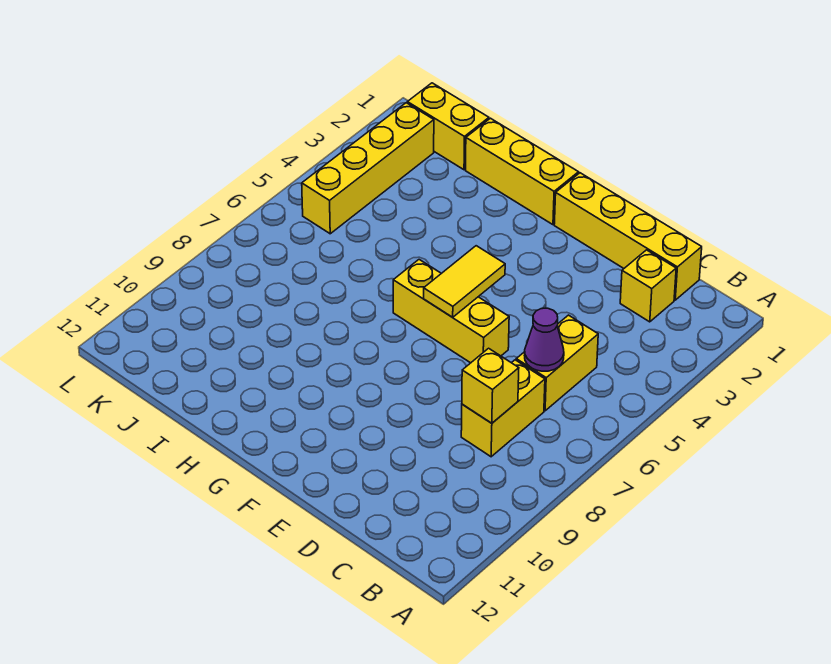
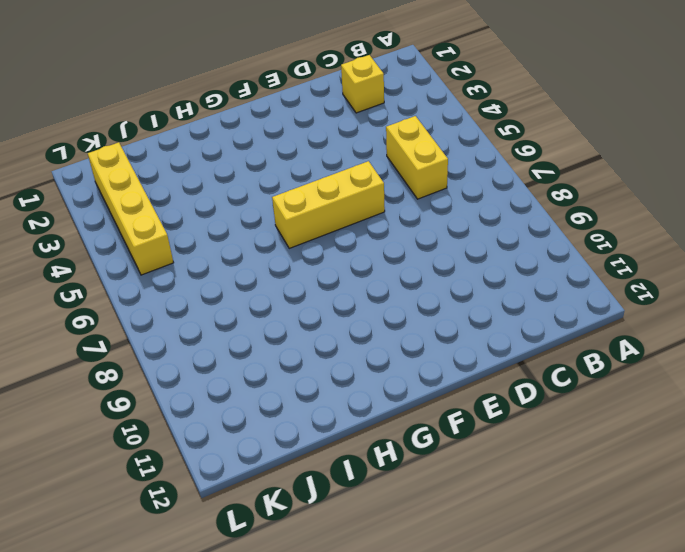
none -> yellow 1x4 brick [554,173,702,300]
none -> yellow 1x2 brick [461,360,545,457]

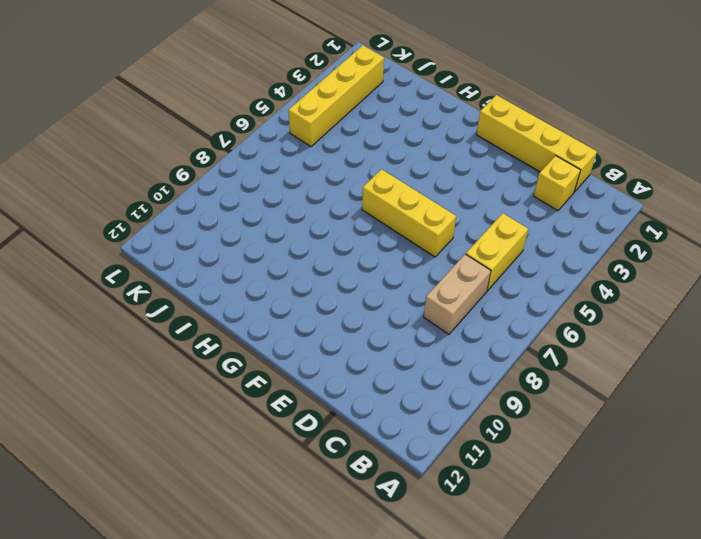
tan 1x2 brick [424,254,491,334] -> yellow 1x2 brick [461,360,545,457]
none -> yellow 1x3 brick [466,118,579,225]
none -> yellow 1x2 brick [407,83,489,170]

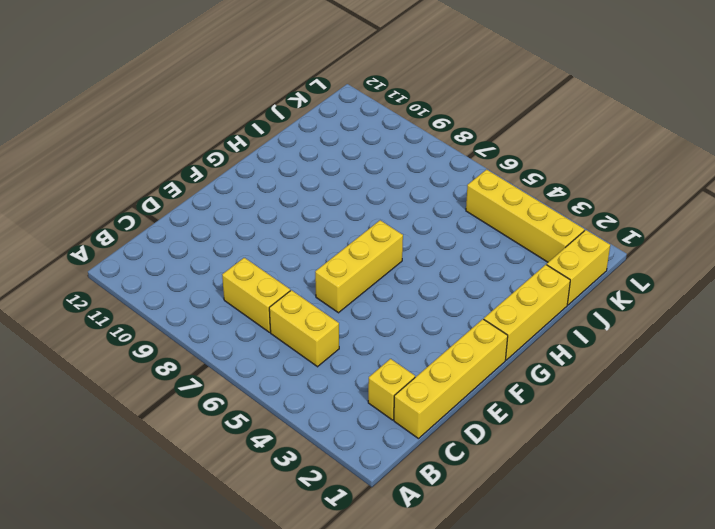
none -> purple 1x1 cone [525,308,564,371]
none -> yellow 1x1 brick [462,348,519,423]

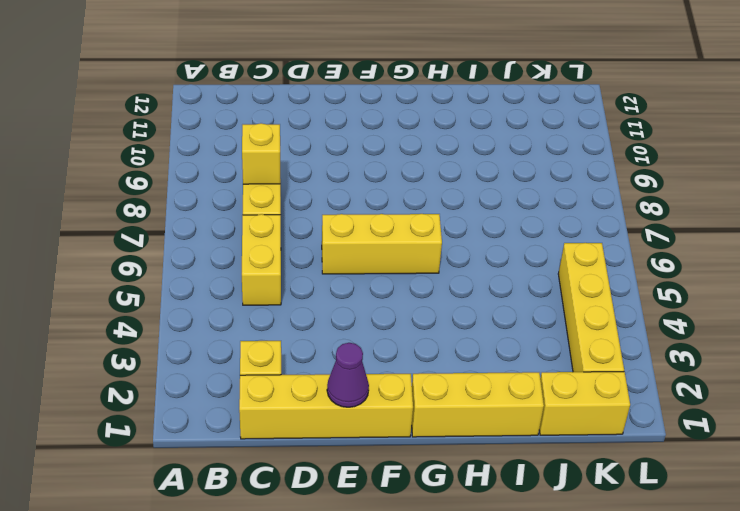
purple 1x1 cone [327,343,369,407] -> purple 1x1 cone moved to [525,308,564,371]
none -> yellow 1x2 tile [424,246,505,317]

